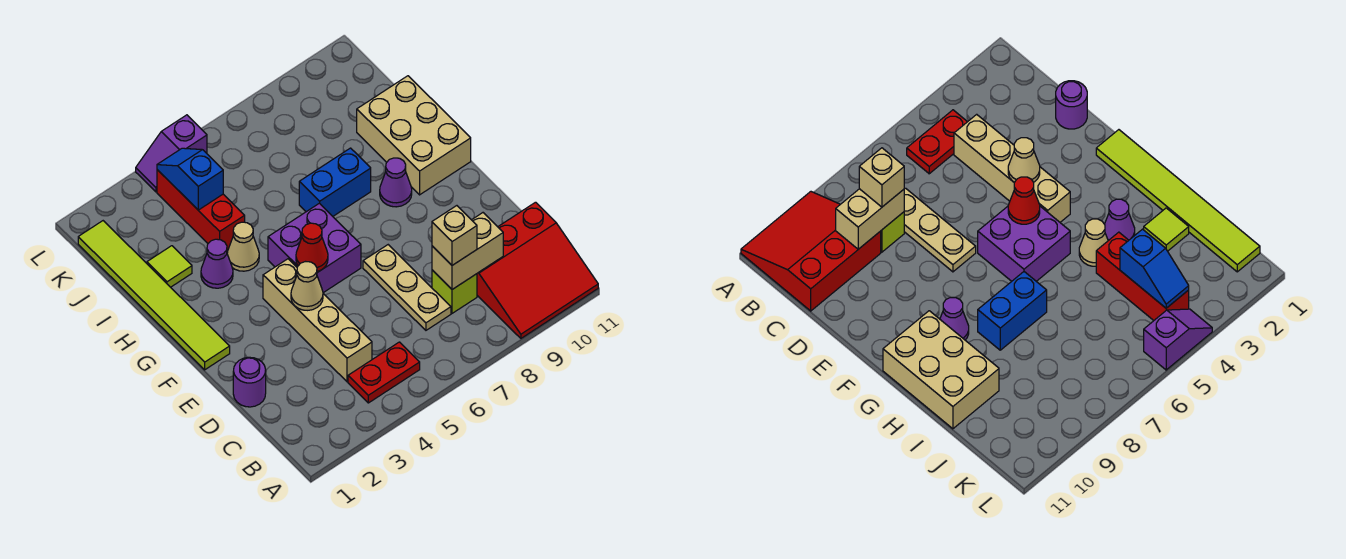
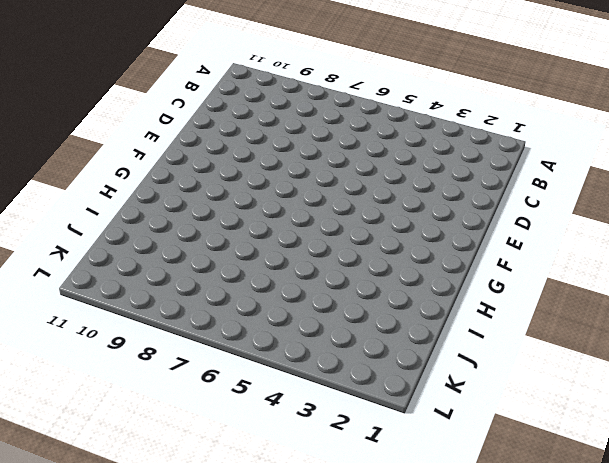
none -> red 3x3 slope [477,202,598,338]
none -> red 1x2 plate [348,342,420,403]
none -> tan 1x4 brick [263,259,372,382]

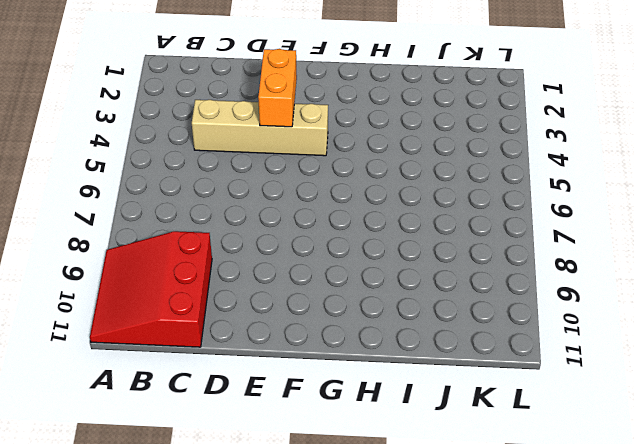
orange 1x2 brick [258,49,297,127] -> tan 1x1 cone [291,262,323,310]
none -> red 1x2 plate [348,342,420,403]
none -> tan 1x3 plate [363,245,451,330]
none -> lime 1x1 brick [432,270,477,313]

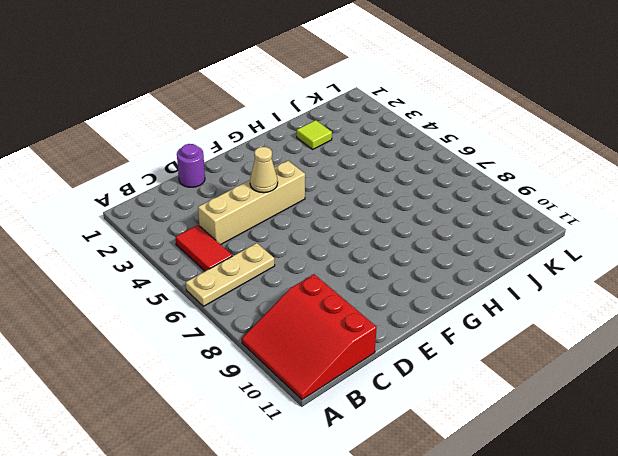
tan 1x3 plate [186,243,275,306] -> tan 1x3 plate moved to [363,245,451,330]
red 1x2 tile [175,225,232,271] -> red 1x2 plate [348,342,420,403]
none -> lime 1x1 brick [432,270,477,313]
none -> lime 1x6 tile [78,221,230,370]
none -> purple 2x2 brick [268,203,361,293]

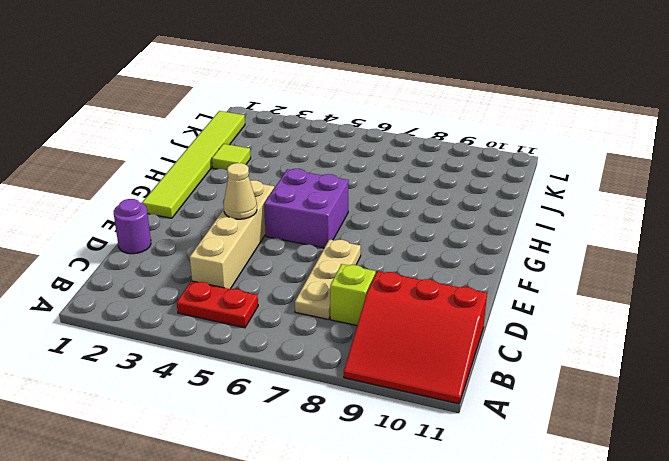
none -> purple 1x1 cone [380,158,412,207]
none -> tan 2x3 brick [357,76,471,195]
none -> purple 1x1 cone [201,239,233,288]

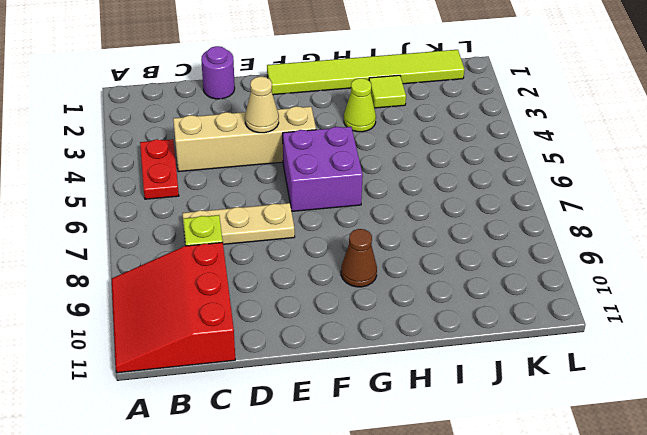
brown 1x1 cone [341,229,377,287] -> purple 1x1 cone [380,158,412,207]
lime 1x1 cone [344,78,376,132] -> purple 1x1 cone [201,239,233,288]
none -> tan 2x3 brick [357,76,471,195]
none -> tan 1x1 cone [227,222,259,271]
none -> blue 1x2 brick [299,148,371,216]

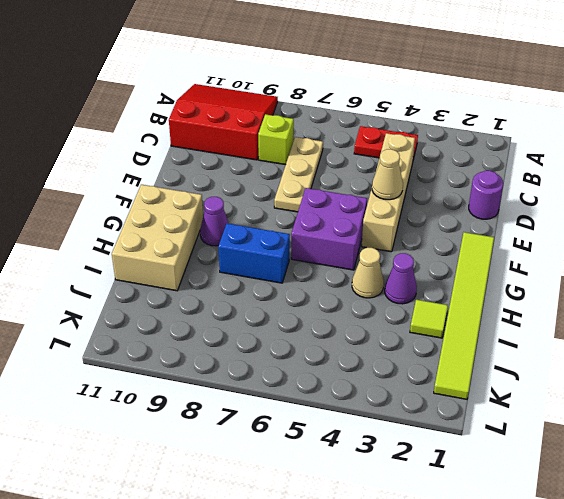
none -> red 1x3 brick [157,170,245,250]
none -> purple 1x2 slope [136,115,207,192]
none -> tan 1x2 brick [432,213,503,289]

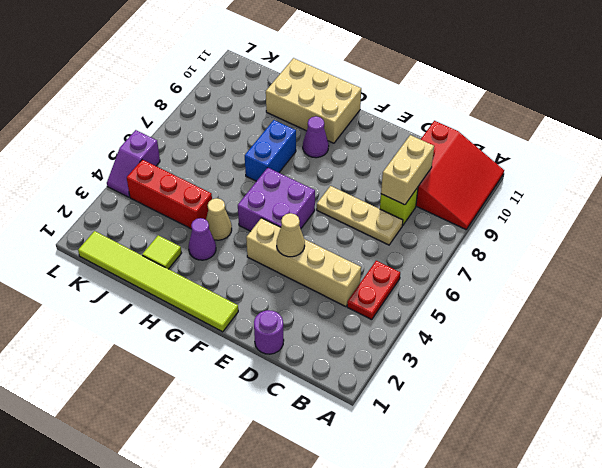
none -> red 1x1 cone [296,223,328,272]
none -> blue 1x2 slope [157,148,223,210]
none -> tan 1x1 brick [432,206,477,265]

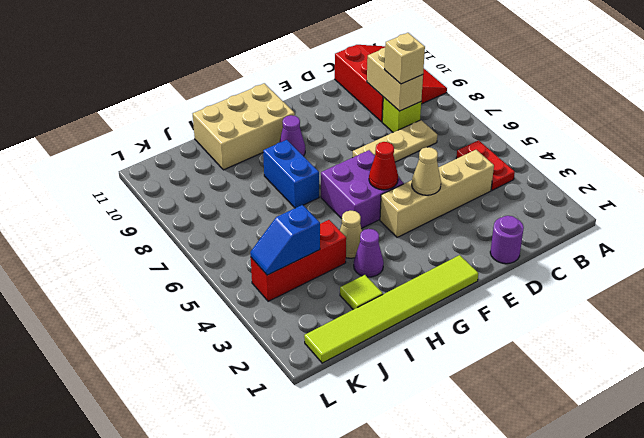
none -> purple 1x2 slope [136,115,207,192]

